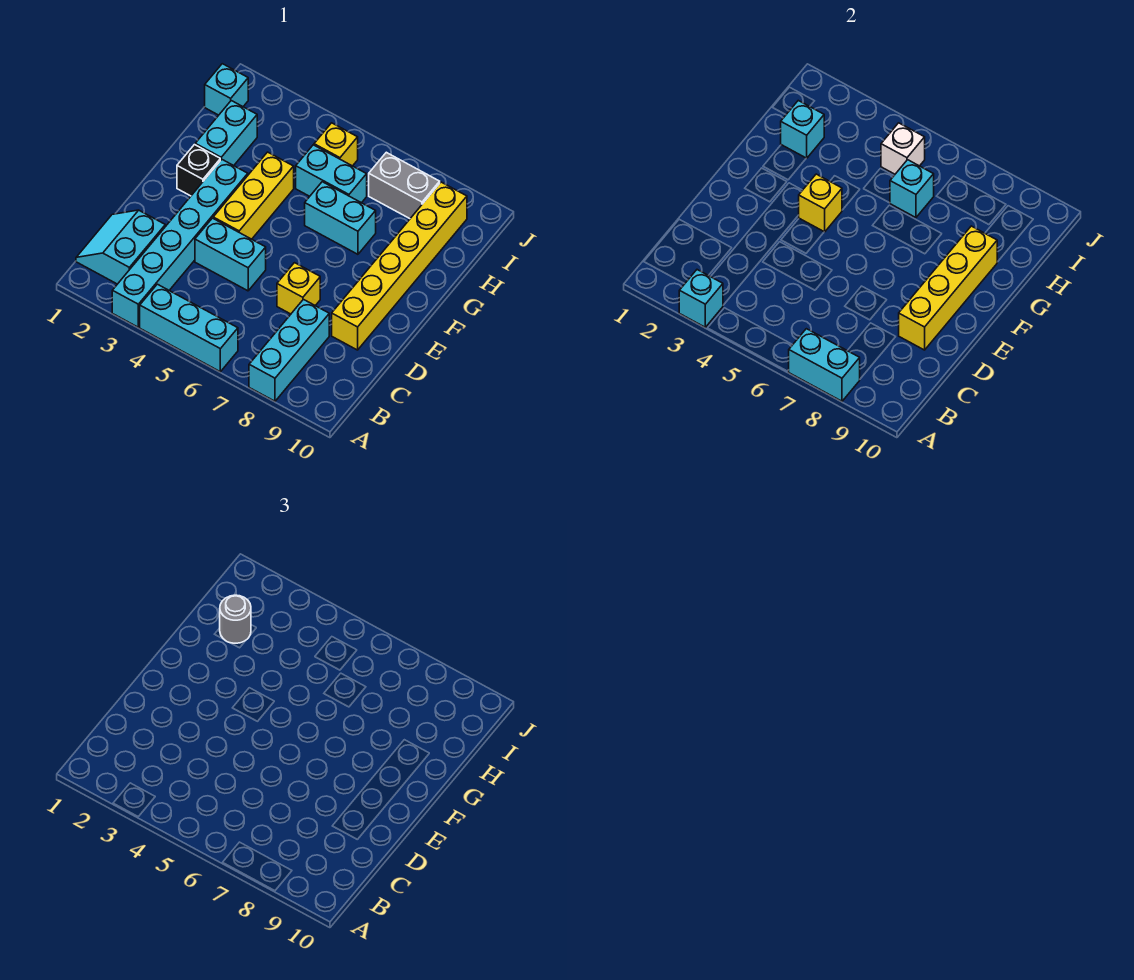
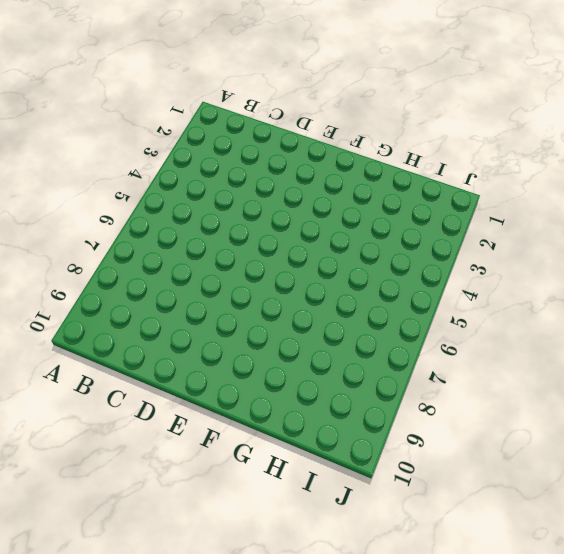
none -> cyan 1x6 brick [112,160,248,327]
none -> cyan 1x3 brick [140,284,238,372]
none -> cyan 1x3 brick [249,300,329,401]

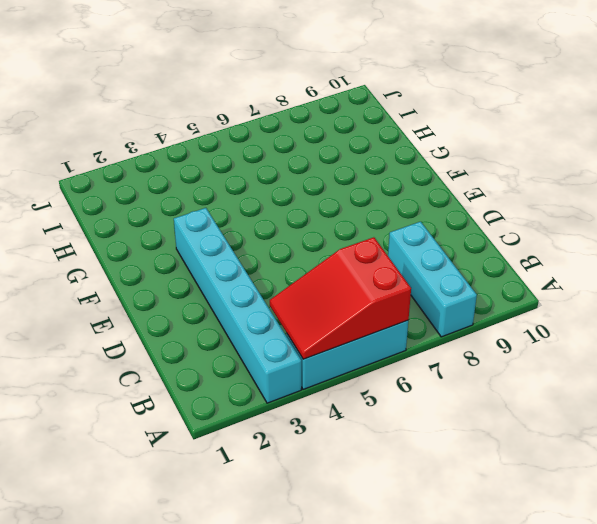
red 2x3 slope [270,237,411,359] -> none
none -> cyan 2x2 slope [76,210,165,284]
none -> cyan 1x2 brick [195,218,266,291]
none -> yellow 1x1 brick [277,263,320,314]

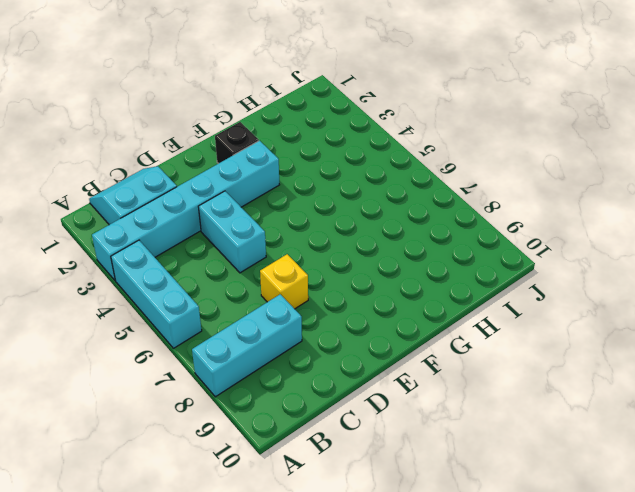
none -> yellow 1x6 brick [332,182,467,350]
none -> yellow 1x3 brick [213,152,294,239]
none -> cyan 1x2 brick [195,101,257,166]

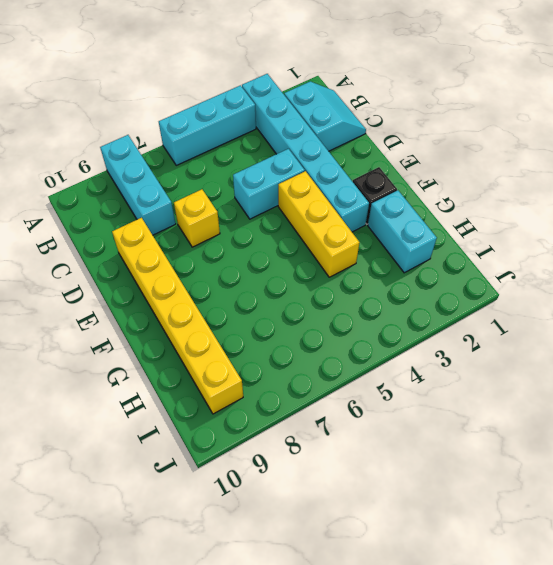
none -> cyan 1x2 brick [305,182,376,254]
none -> cyan 1x2 brick [296,145,367,203]
none -> cyan 1x1 brick [205,64,248,115]

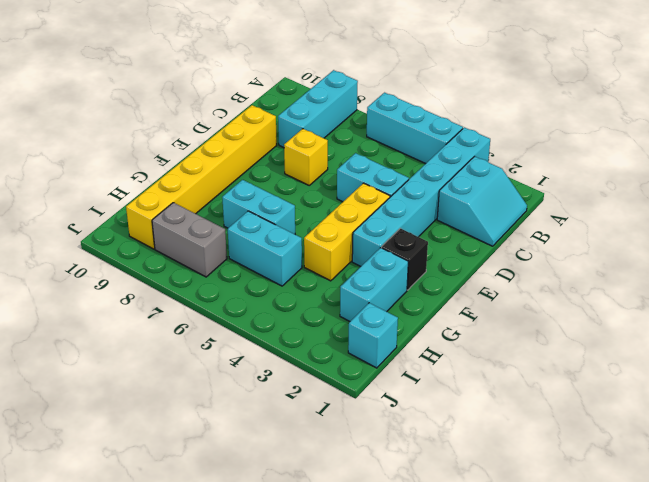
none -> yellow 1x1 brick [314,123,358,166]
none -> cyan 1x1 brick [679,270,723,327]
none -> cyan 1x2 brick [789,329,860,401]

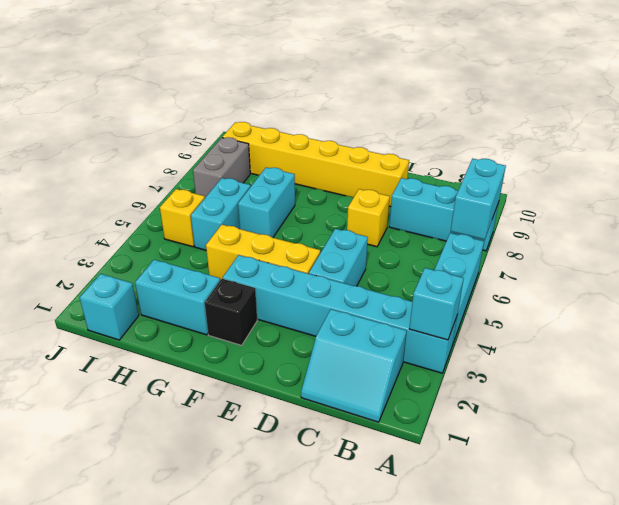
none -> yellow 1x4 brick [899,226,997,350]
none -> yellow 1x1 brick [799,174,842,232]
none -> cyan 1x1 brick [781,101,824,158]

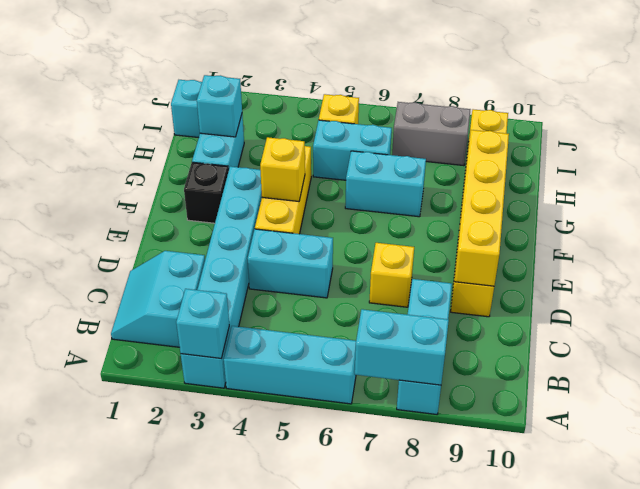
none -> cyan 1x1 brick [890,160,934,217]
none -> white 1x1 brick [881,123,925,174]
none -> grey 1x1 round brick [220,595,251,643]

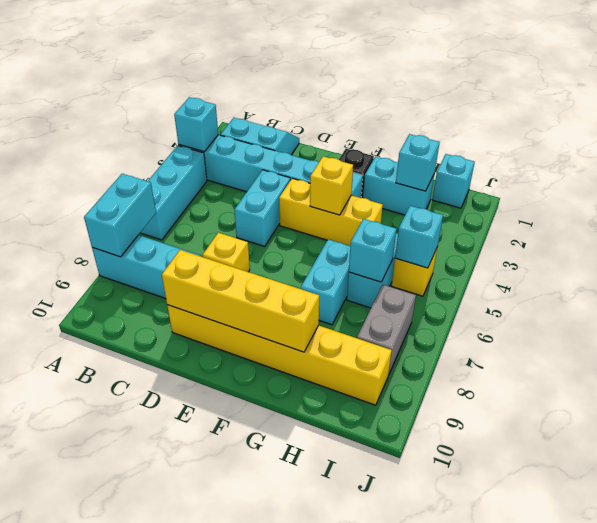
cyan 1x1 brick [395,206,443,268] -> white 1x1 brick [881,123,925,174]
none -> grey 1x1 round brick [220,595,251,643]

